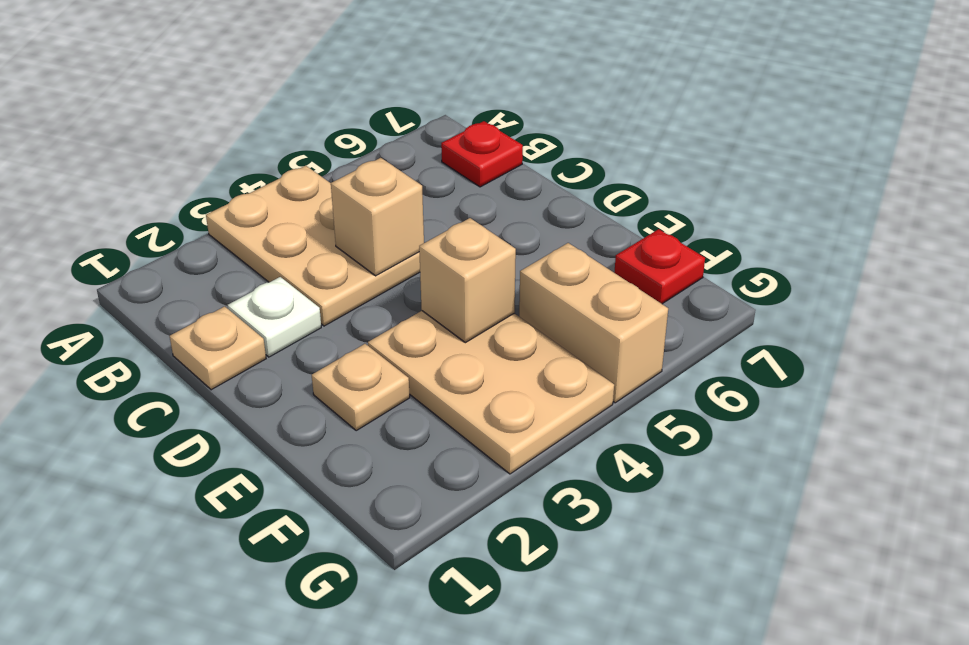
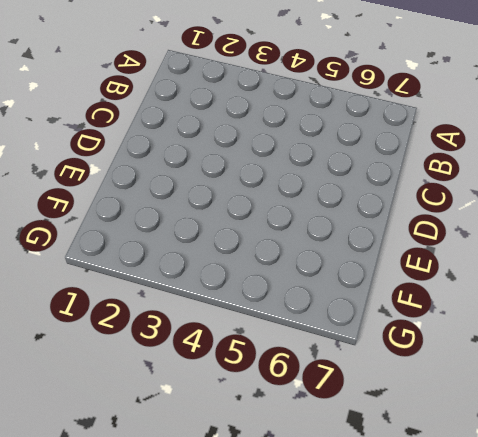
none -> tan 2x3 plate [206,166,420,326]
none -> red 1x1 plate [441,121,523,187]

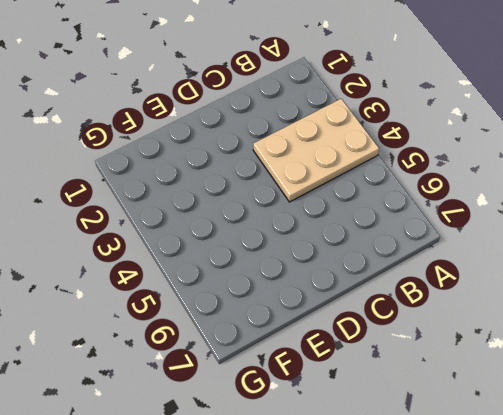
none -> red 1x1 plate [441,121,523,187]
none -> tan 1x1 plate [170,306,266,390]

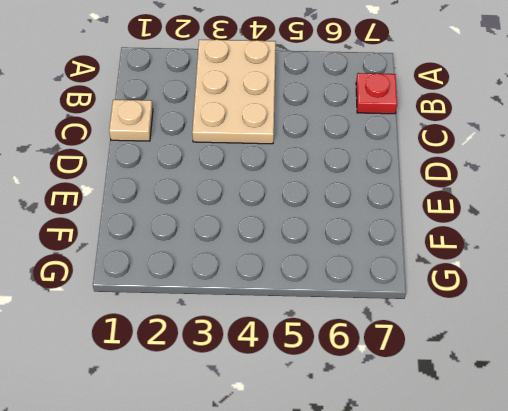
none -> white 1x1 plate [228,277,321,357]
none -> tan 1x1 plate [312,344,410,430]

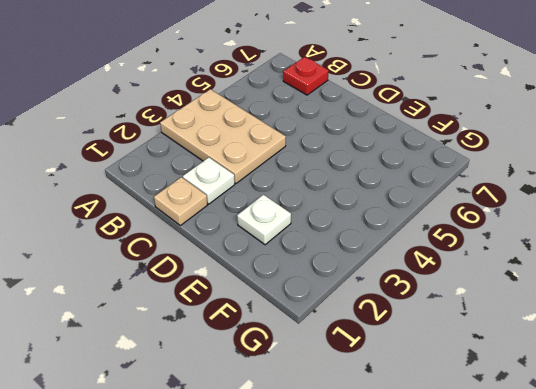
white 1x1 plate [237,195,291,245] -> tan 1x1 plate [312,344,410,430]
none -> tan 2x3 plate [368,311,614,474]
none -> tan 1x2 brick [519,243,668,403]

